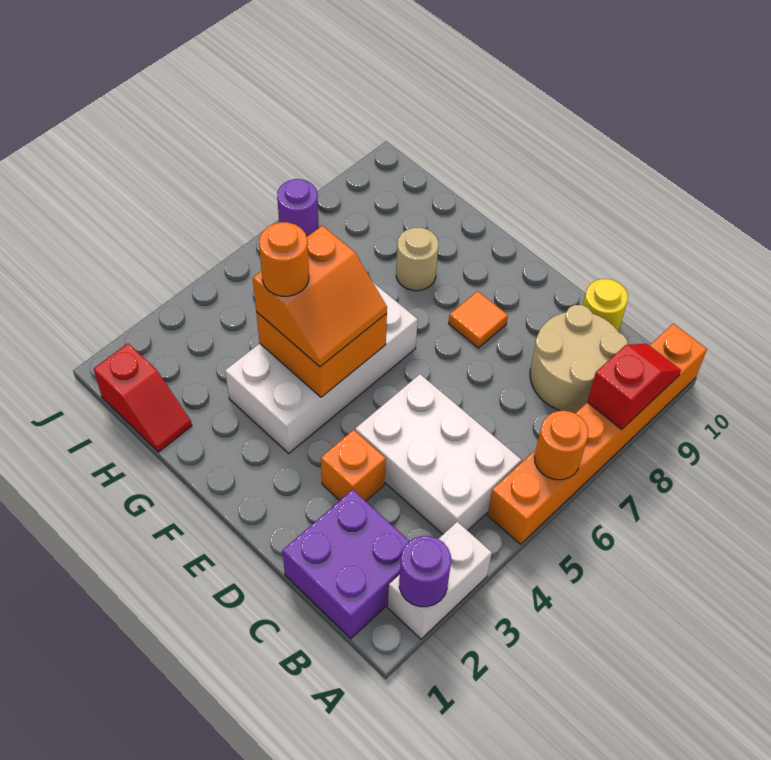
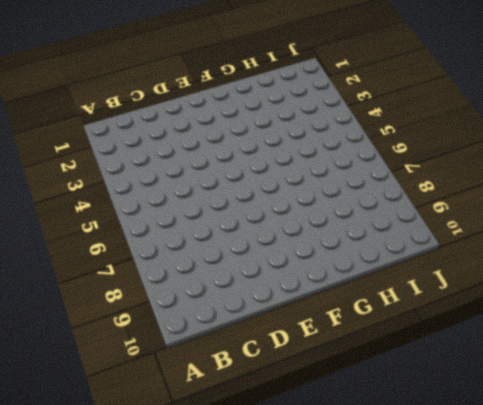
none -> white 1x2 brick [388,522,492,639]
none -> orange 1x6 brick [487,324,707,544]
none -> purple 2x2 brick [282,490,409,639]

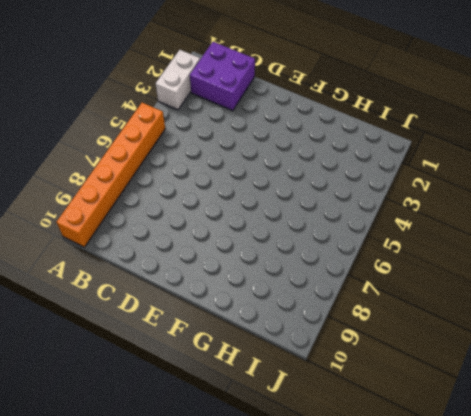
none -> white 2x3 brick [355,374,521,534]
none -> tan 2x2 round brick [530,305,628,413]
none -> yellow 1x1 round brick [583,279,628,331]

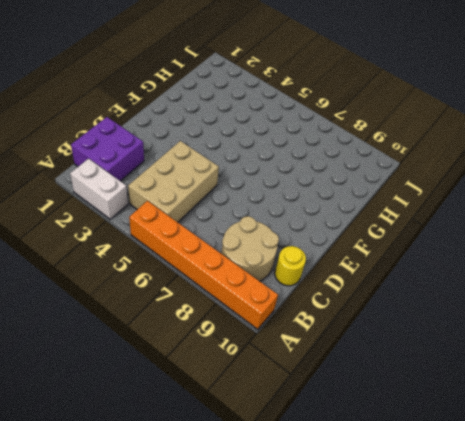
tan 2x3 brick [128,141,219,222] -> white 2x3 brick [355,374,521,534]
none -> orange 1x1 brick [321,430,386,501]
none -> orange 1x1 tile [449,291,508,348]
none -> white 2x4 brick [225,283,418,453]

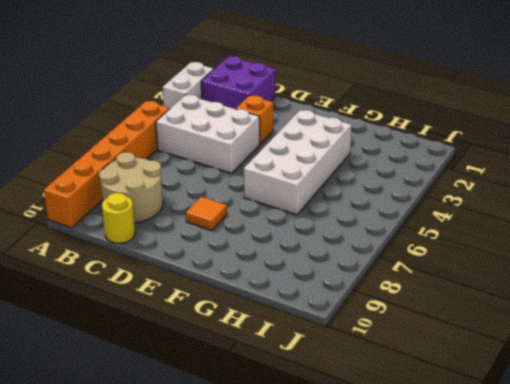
none -> tan 1x1 round brick [396,228,438,291]
none -> red 1x2 slope [94,343,192,452]
none -> purple 1x1 round brick [277,179,318,236]

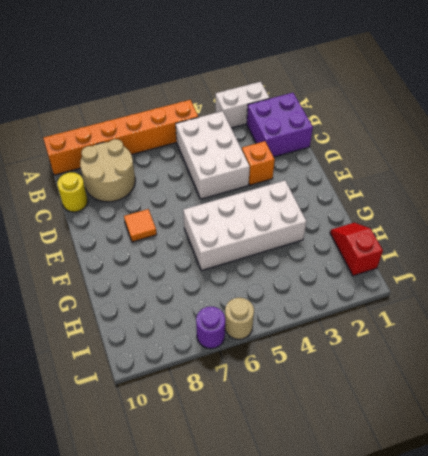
tan 1x1 round brick [225,298,254,339] -> tan 1x1 round brick moved to [396,228,438,291]
none -> purple 1x1 round brick [399,536,451,607]
none -> orange 1x1 round brick [534,411,588,480]
none -> red 1x2 slope [587,344,681,429]

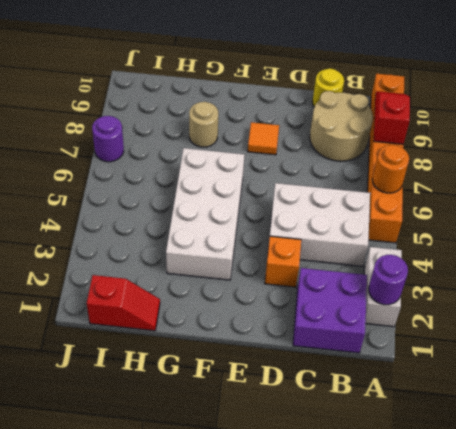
none -> orange 2x2 brick [256,312,387,397]
none -> orange 2x2 slope [253,226,387,367]
none -> orange 1x1 round brick [259,222,309,296]

